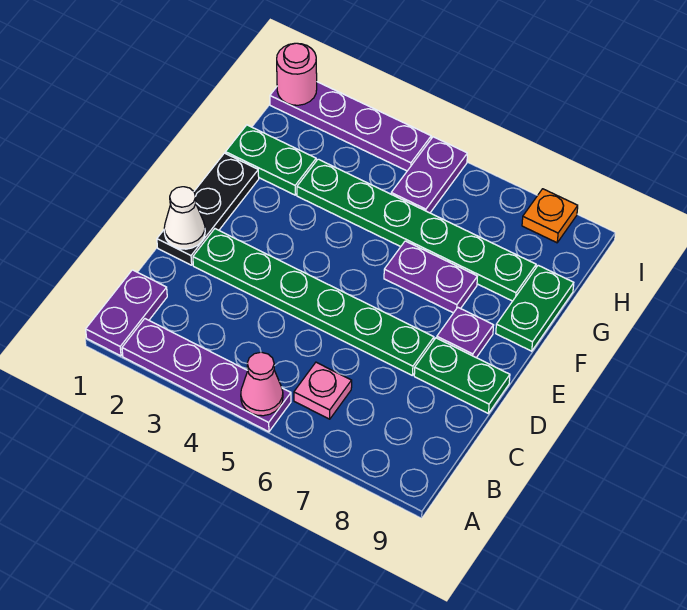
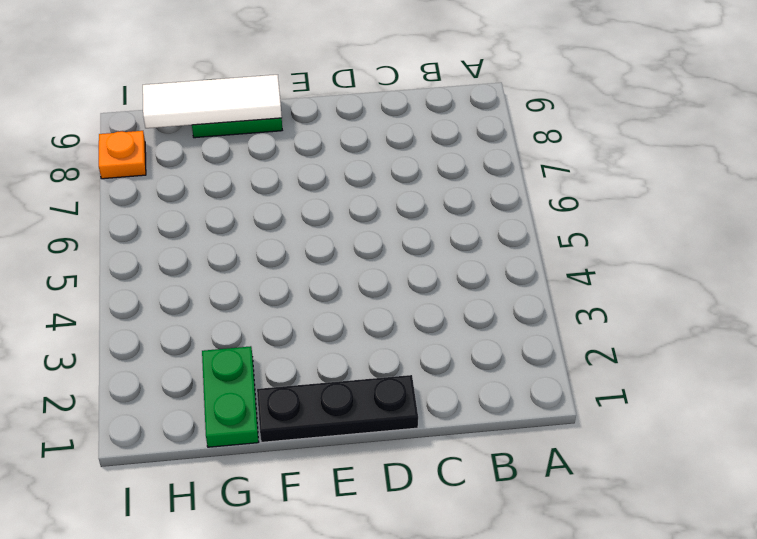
white 1x3 tile [143,75,282,128] -> none
none -> purple 1x2 plate [86,270,167,356]
none -> purple 1x4 plate [122,319,291,432]
none -> pink 1x1 plate [294,362,352,419]

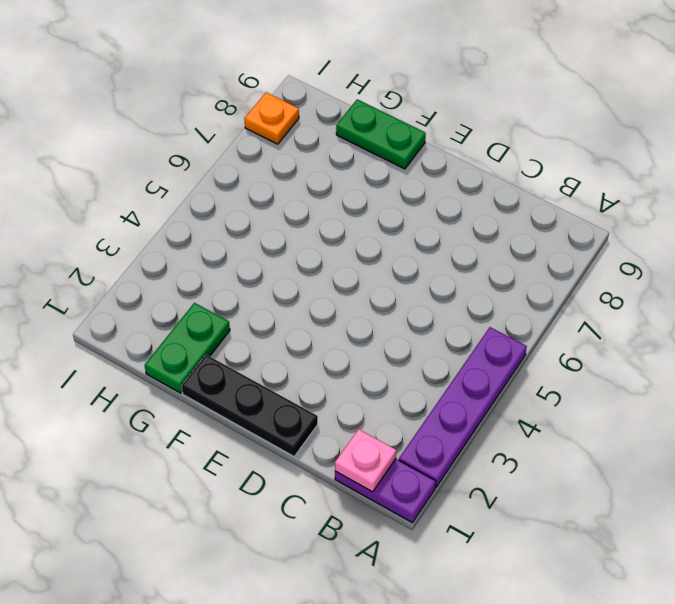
pink 1x1 plate [335,429,396,492] -> pink 1x1 plate moved to [294,362,352,419]
none -> green 1x6 plate [193,229,434,376]
none -> green 1x2 plate [414,338,510,414]
none -> purple 1x1 plate [437,308,494,358]

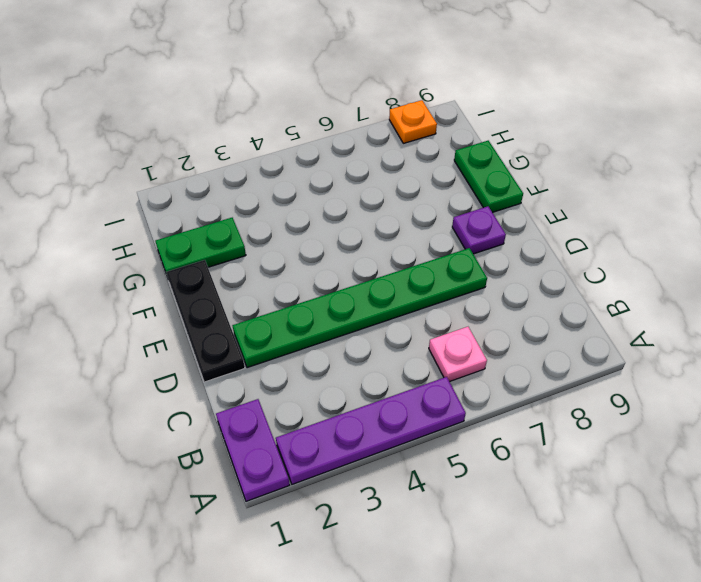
none -> green 1x2 plate [414,338,510,414]
none -> purple 1x2 plate [384,241,477,313]
none -> green 1x6 plate [297,159,536,301]

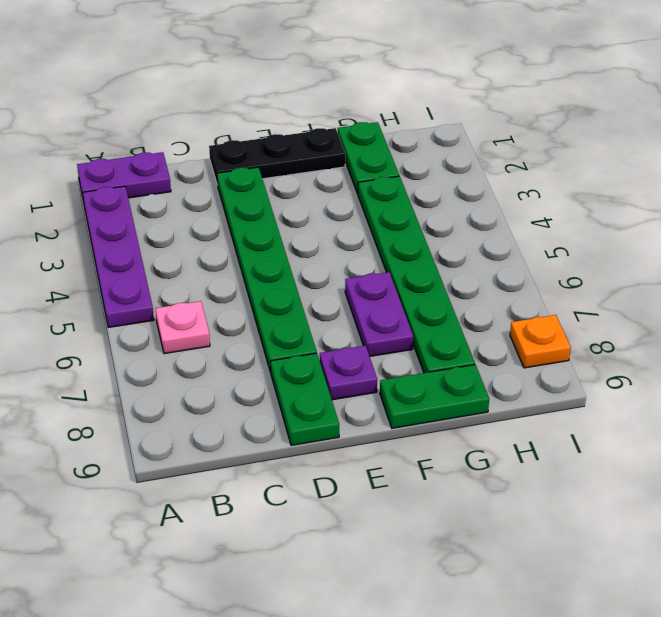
none -> purple 1x2 plate [391,137,467,213]
none -> purple 1x4 plate [270,82,431,171]
none -> pink 1x1 cone [241,352,283,416]

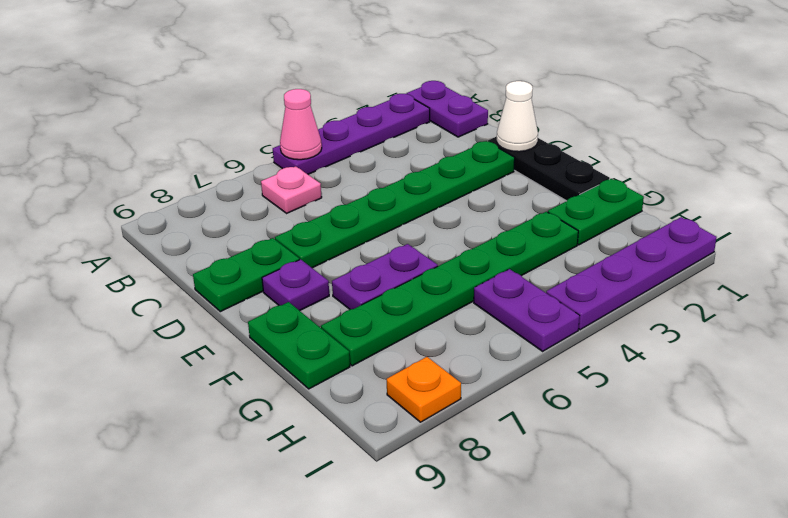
none -> pink 1x1 round brick [277,43,317,105]

